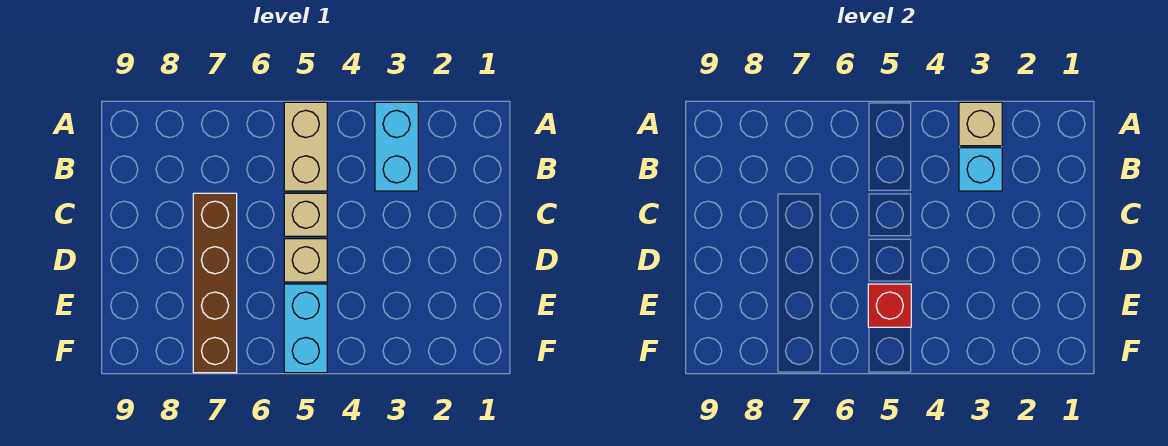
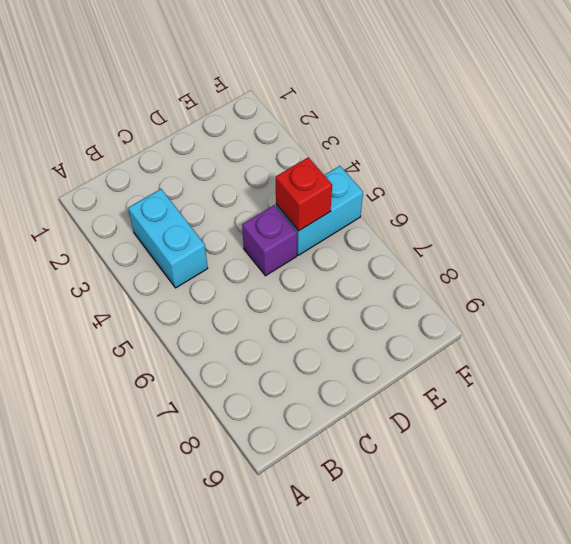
cyan 1x2 brick [128,189,208,288] -> cyan 1x2 brick turned to [375,102,418,191]
purple 1x1 brick [242,205,297,276] -> tan 1x1 brick [284,239,327,282]
none -> tan 1x2 brick [284,102,327,191]
none -> tan 1x1 brick [284,193,327,236]

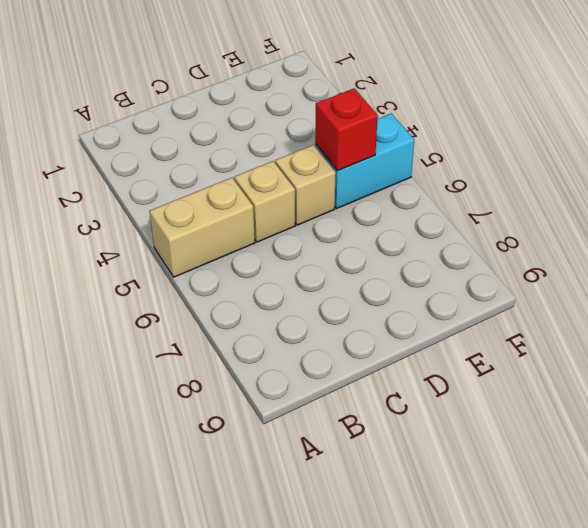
none -> cyan 1x2 brick [375,102,418,191]
none -> brown 1x4 brick [193,193,237,373]

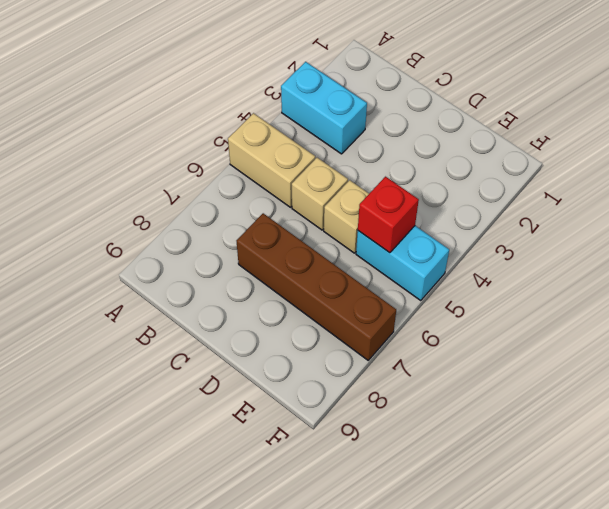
none -> tan 1x1 brick [959,102,1002,146]
none -> cyan 1x1 brick [959,148,1002,191]

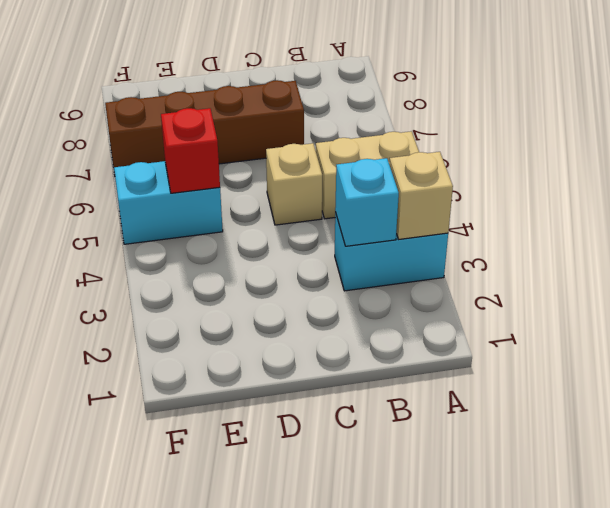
none -> tan 1x1 brick [284,239,327,282]

